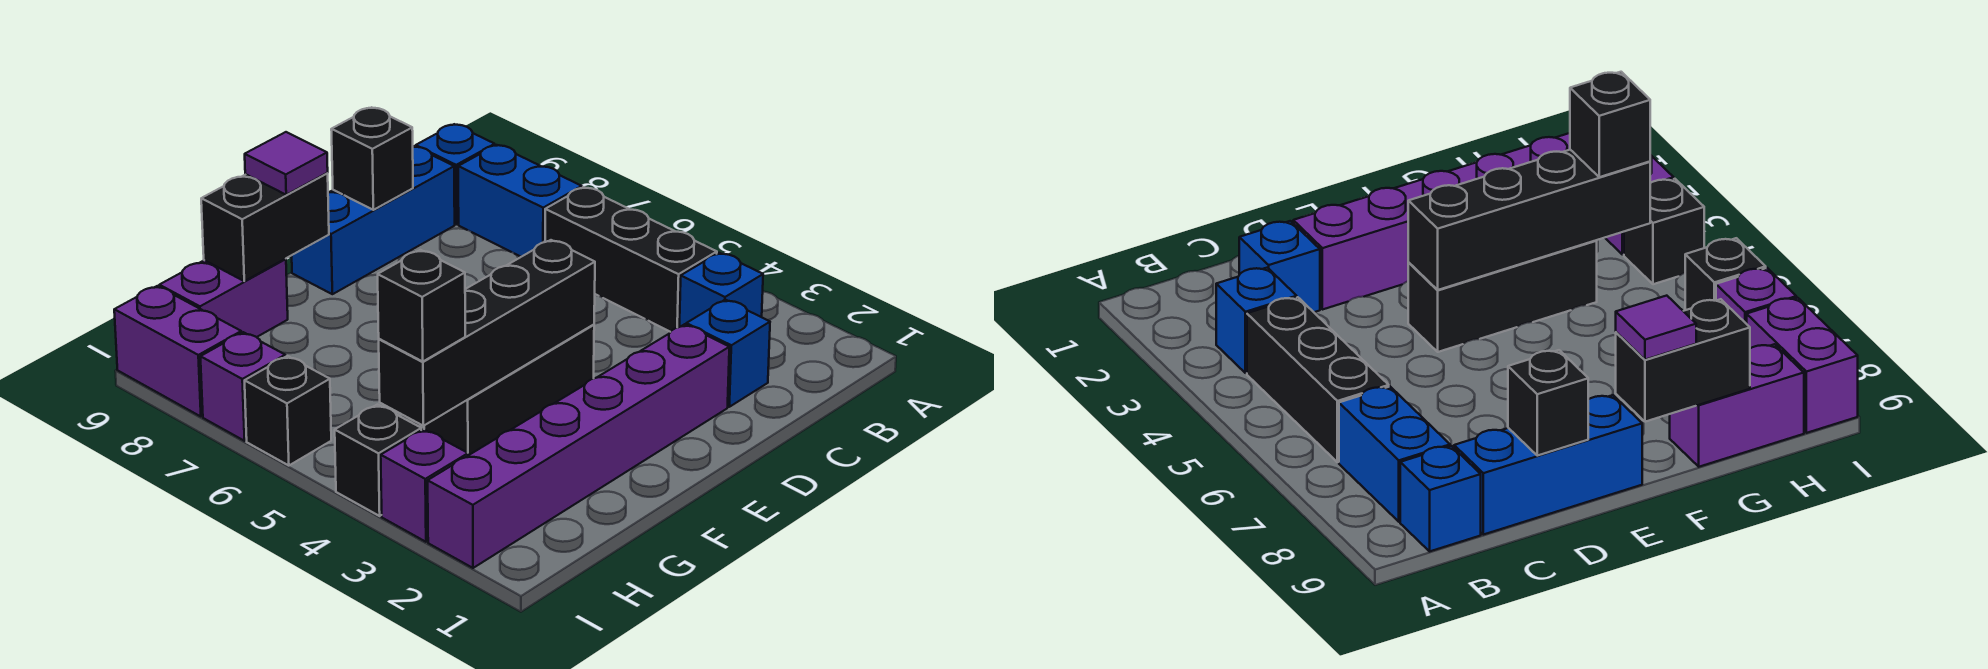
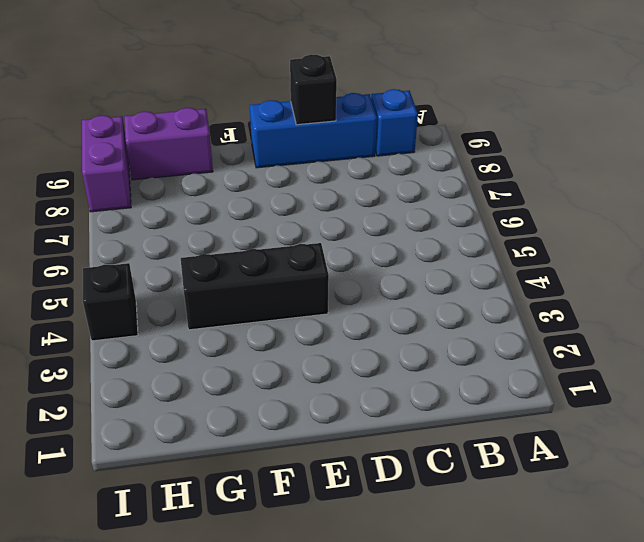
none -> blue 1x1 brick [680,253,763,327]
none -> black 1x3 brick [545,187,717,332]
none -> blue 1x2 brick [458,145,582,257]

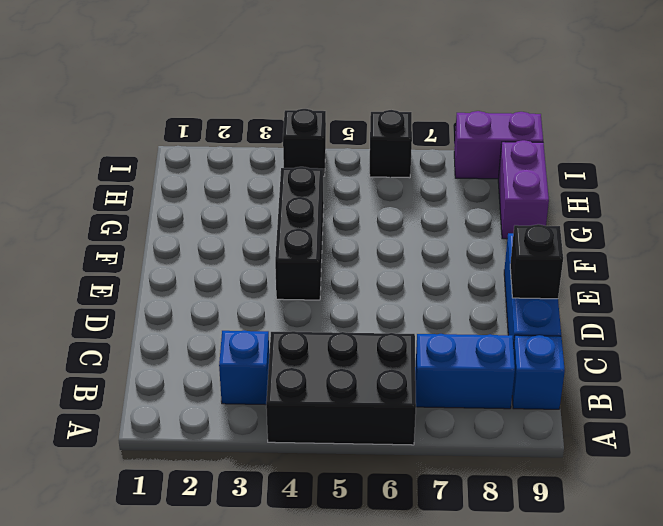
black 2x3 brick [266,331,416,445] -> black 1x3 brick [545,187,717,332]
none -> blue 1x1 brick [686,300,770,407]
none -> purple 1x6 brick [428,324,729,568]
none -> purple 1x1 brick [381,429,468,542]

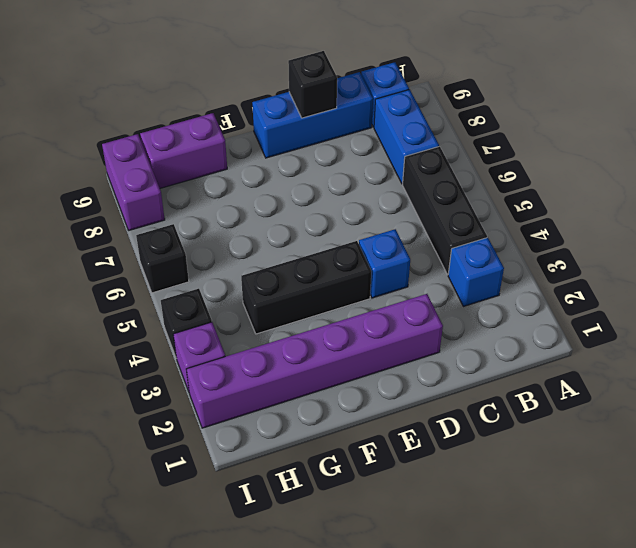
blue 1x1 brick [359,229,410,298] -> blue 1x1 brick moved to [686,300,770,407]
none -> purple 1x1 brick [200,332,285,441]
none -> black 1x4 brick [379,240,595,426]
none -> black 1x2 brick [201,173,329,281]

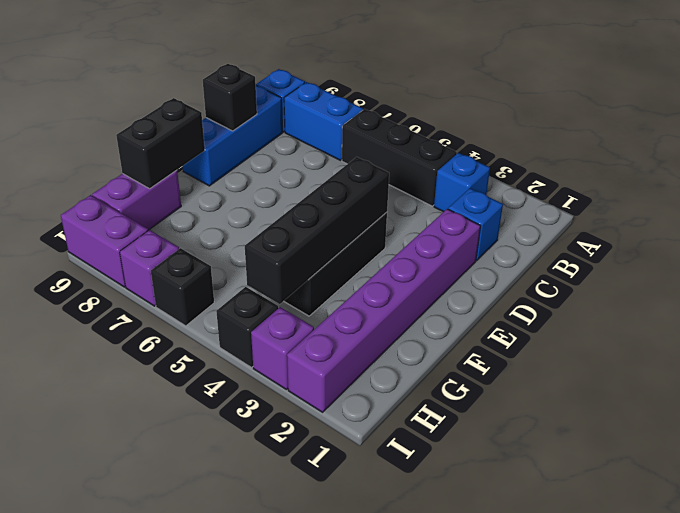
none -> purple 1x1 tile [245,132,328,195]
none -> black 1x1 brick [378,250,465,362]

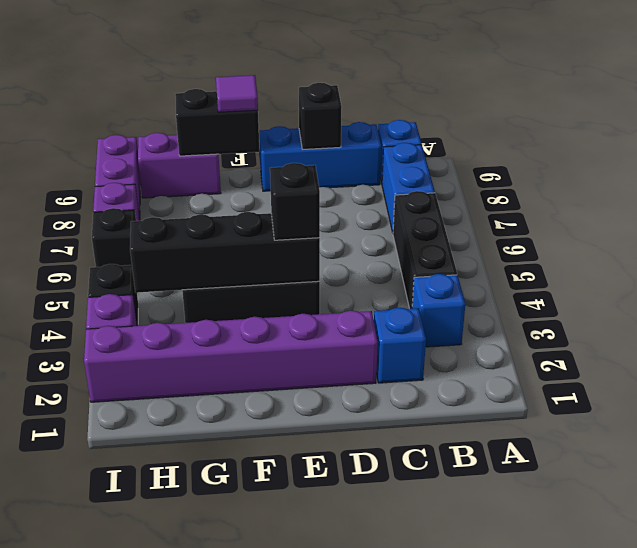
black 1x1 brick [270,163,320,240] -> black 1x1 brick moved to [378,250,465,362]

